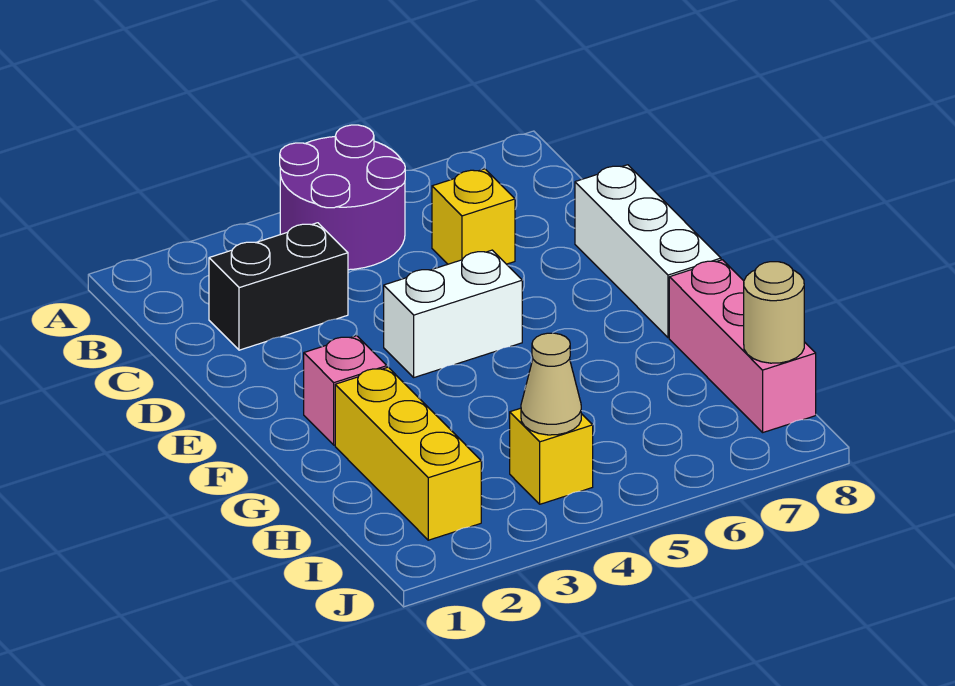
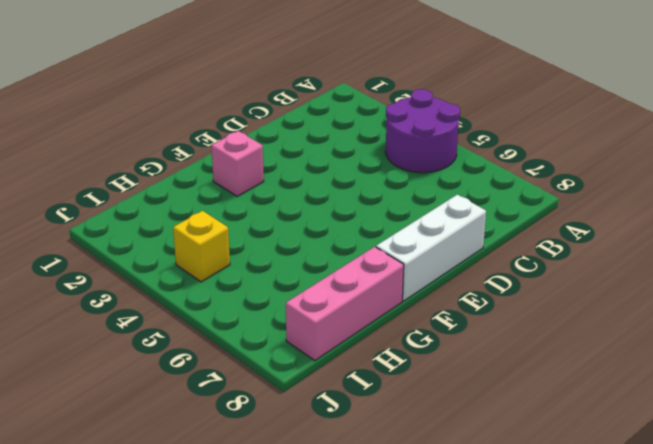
none -> black 1x2 brick [209,223,348,350]
none -> yellow 1x1 brick [432,169,515,264]

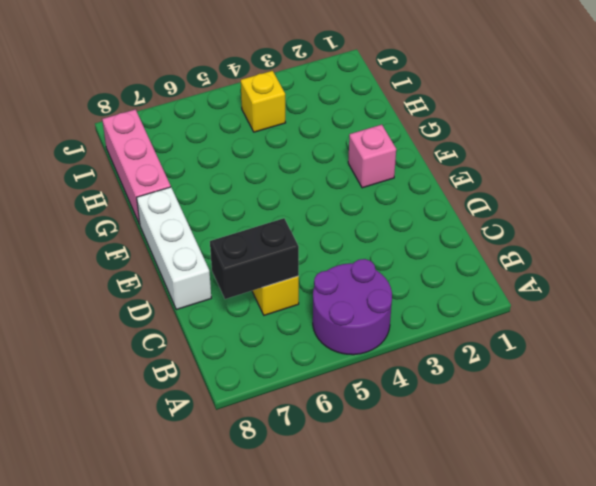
black 1x2 brick [210,218,299,299] -> black 1x2 brick moved to [209,223,348,350]
none -> white 1x2 brick [384,250,522,377]
none -> yellow 1x3 brick [335,367,481,540]

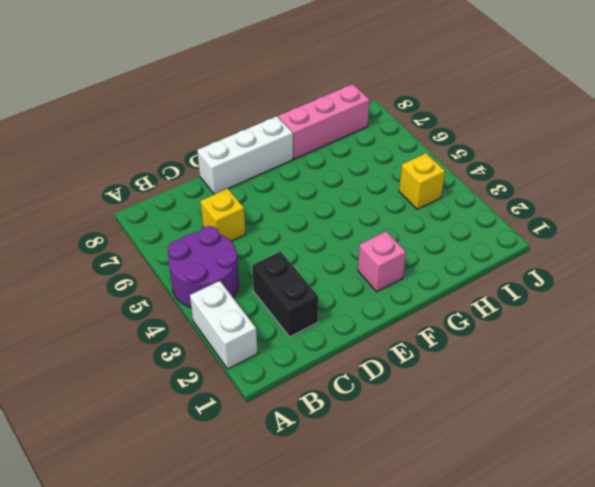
white 1x2 brick [190,281,258,369] -> white 1x2 brick moved to [384,250,522,377]
none -> yellow 1x3 brick [335,367,481,540]
none -> tan 1x1 cone [521,333,581,435]

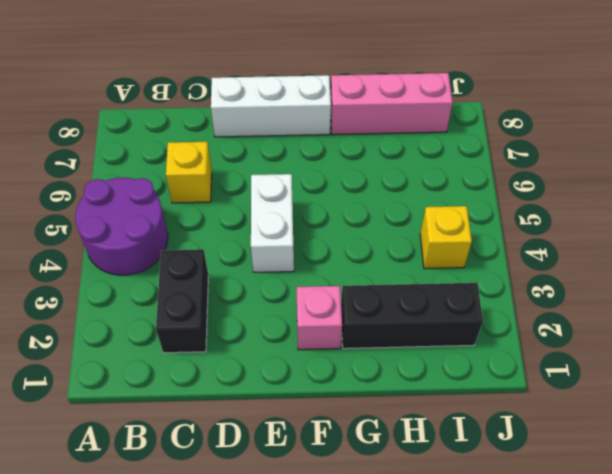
black 1x3 brick [341,283,483,349] -> yellow 1x3 brick [335,367,481,540]
none -> tan 1x1 cone [521,333,581,435]
none -> tan 1x1 round brick [744,262,804,363]

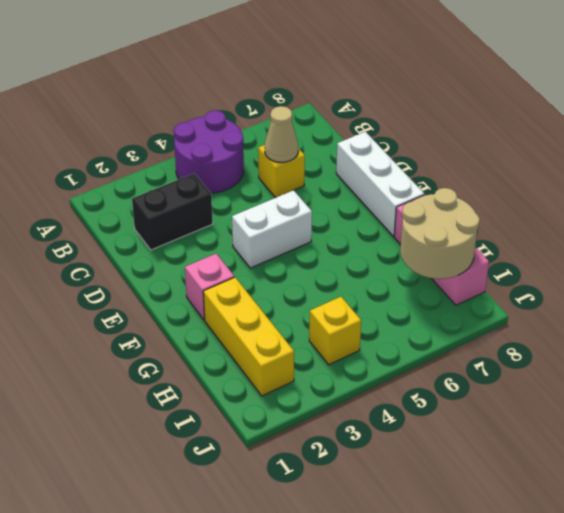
tan 1x1 cone [264,106,298,162] -> tan 1x1 cone moved to [521,333,581,435]
tan 2x2 round brick [400,188,480,279] -> tan 1x1 round brick [744,262,804,363]

